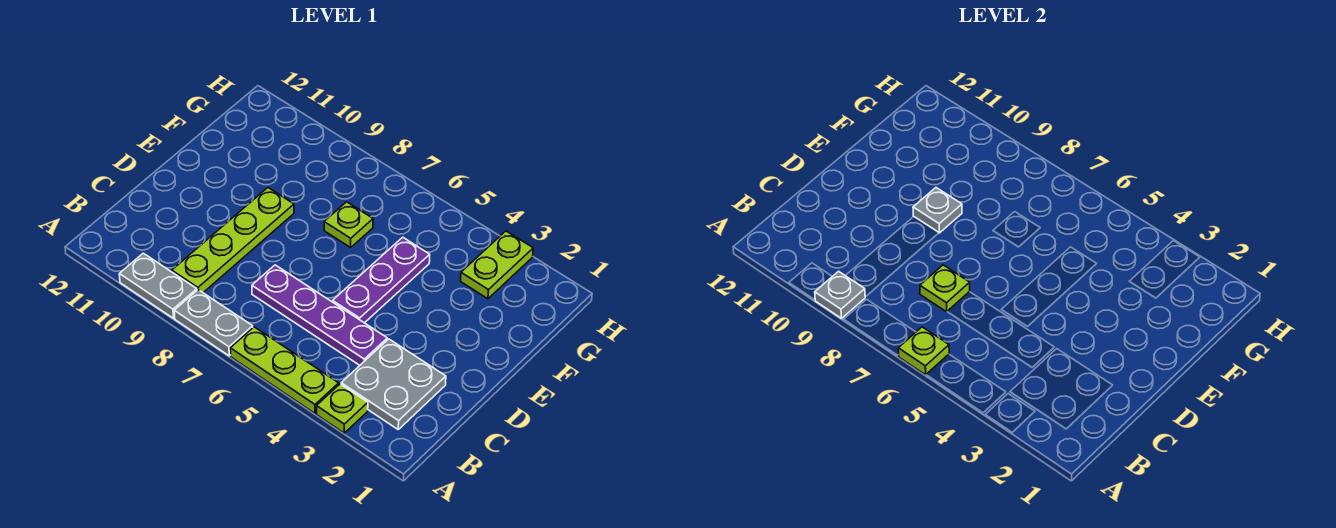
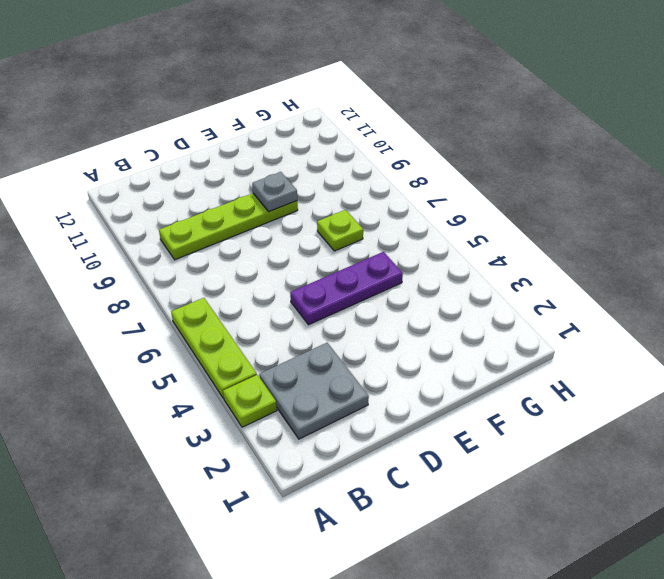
none -> grey 1x2 plate [174,290,253,356]
none -> grey 1x2 plate [119,253,197,318]
none -> purple 1x4 plate [252,265,387,365]

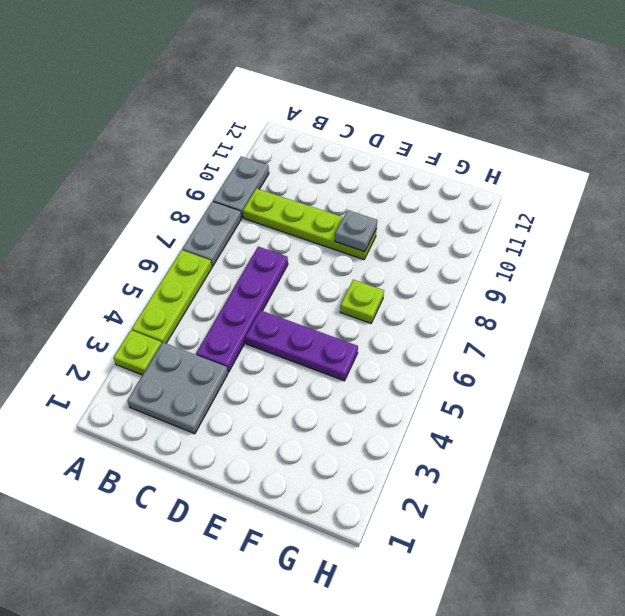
none -> lime 1x2 plate [461,231,533,299]
none -> lime 1x1 plate [898,327,949,375]
none -> grey 1x1 plate [815,271,865,318]

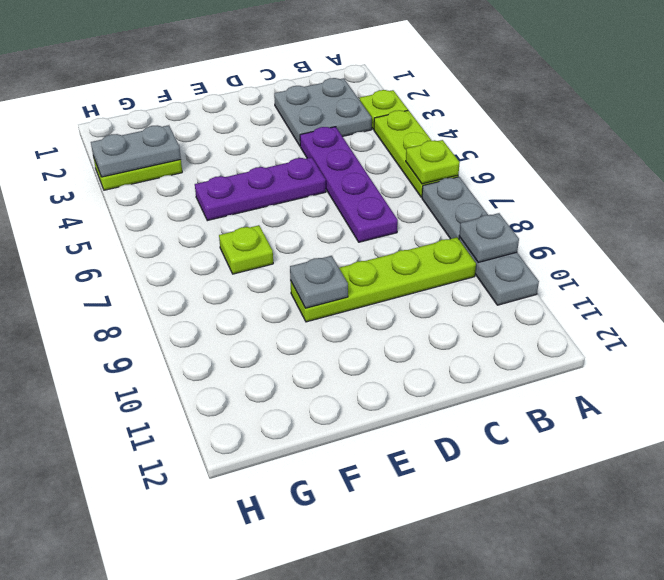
grey 1x2 plate [91,125,181,177] -> none
none -> lime 1x1 plate [920,265,970,312]

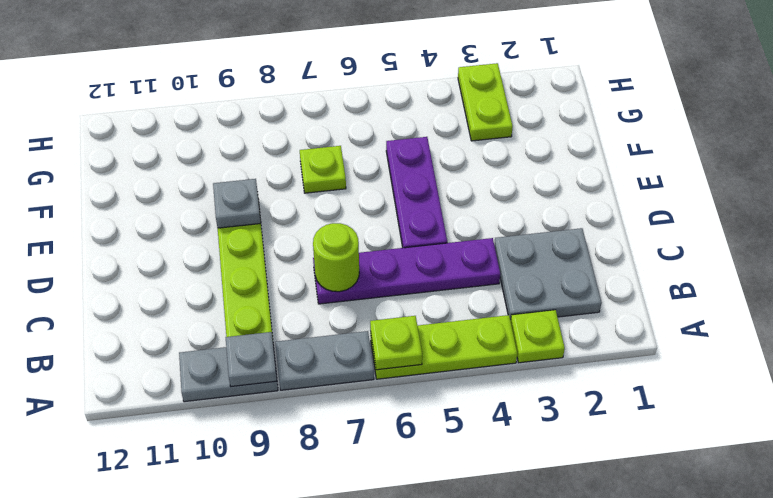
lime 1x1 round brick [313,223,359,292] -> lime 1x1 plate [920,265,970,312]

